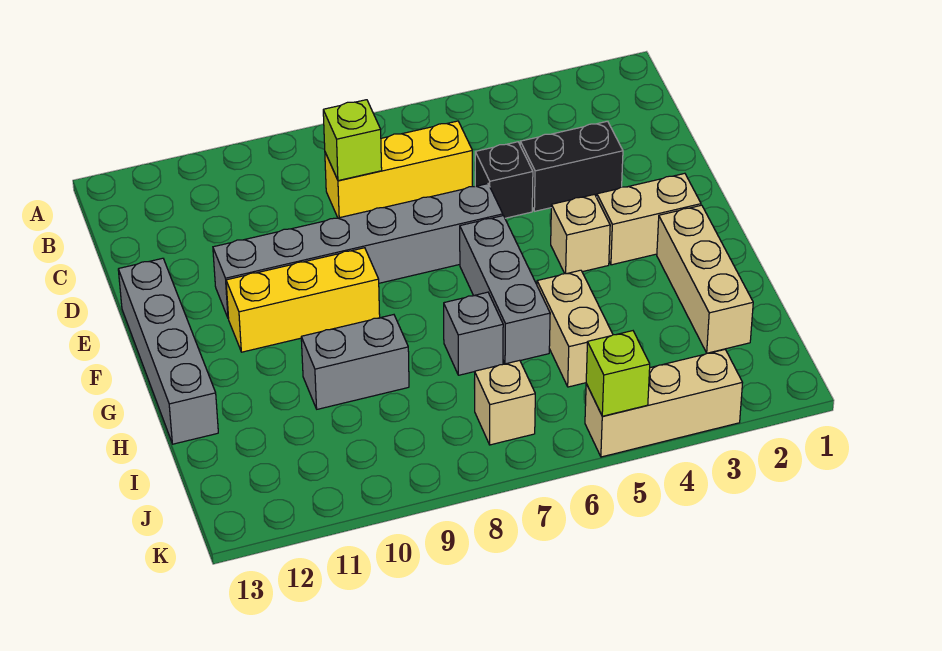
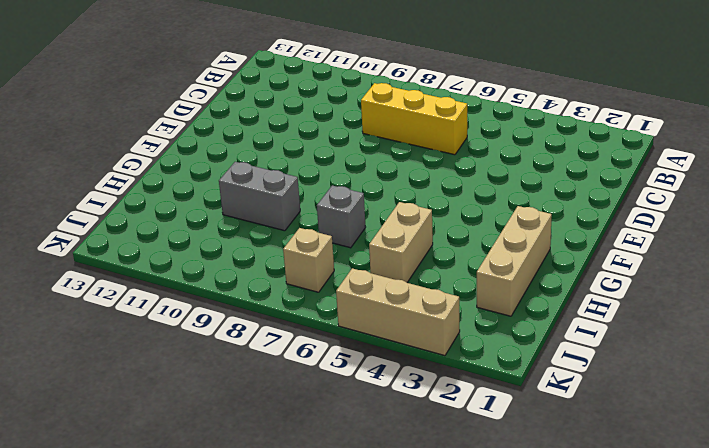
none -> black 1x2 brick [520,121,623,211]
none -> black 1x1 brick [475,142,533,218]
none -> grey 1x6 brick [213,184,503,319]

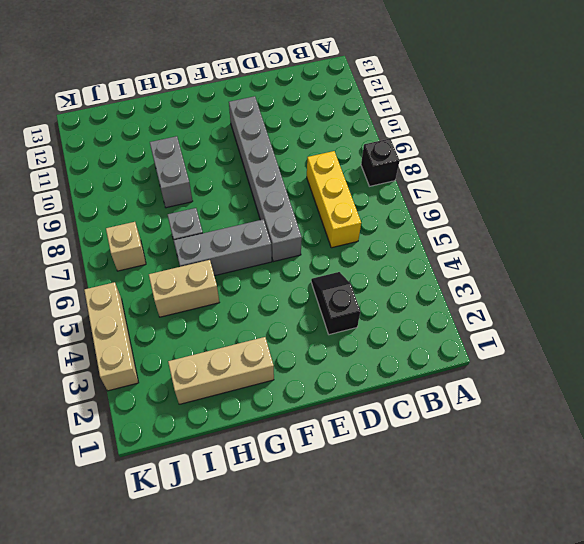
black 1x1 brick [361,139,400,186] -> black 1x1 brick moved to [475,142,533,218]
black 1x2 slope [311,272,360,335] -> black 1x2 brick [520,121,623,211]
none -> grey 1x4 brick [118,258,218,444]
none -> tan 1x2 brick [597,173,701,265]
none -> tan 1x1 brick [551,194,610,274]

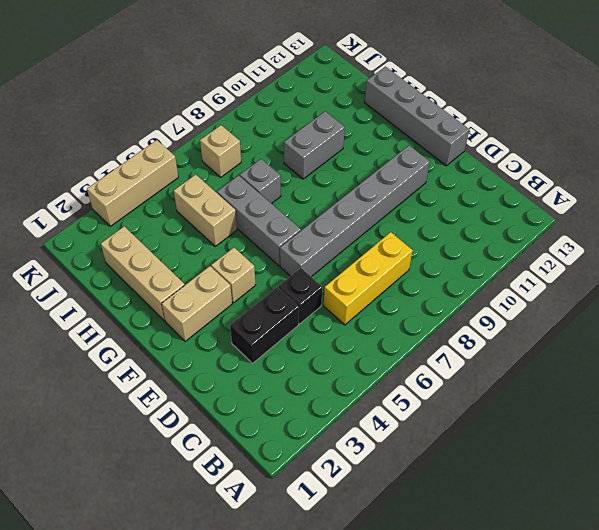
none -> yellow 1x3 brick [226,248,380,352]
none -> lime 1x1 brick [323,100,382,181]
none -> lime 1x1 brick [586,331,650,416]

